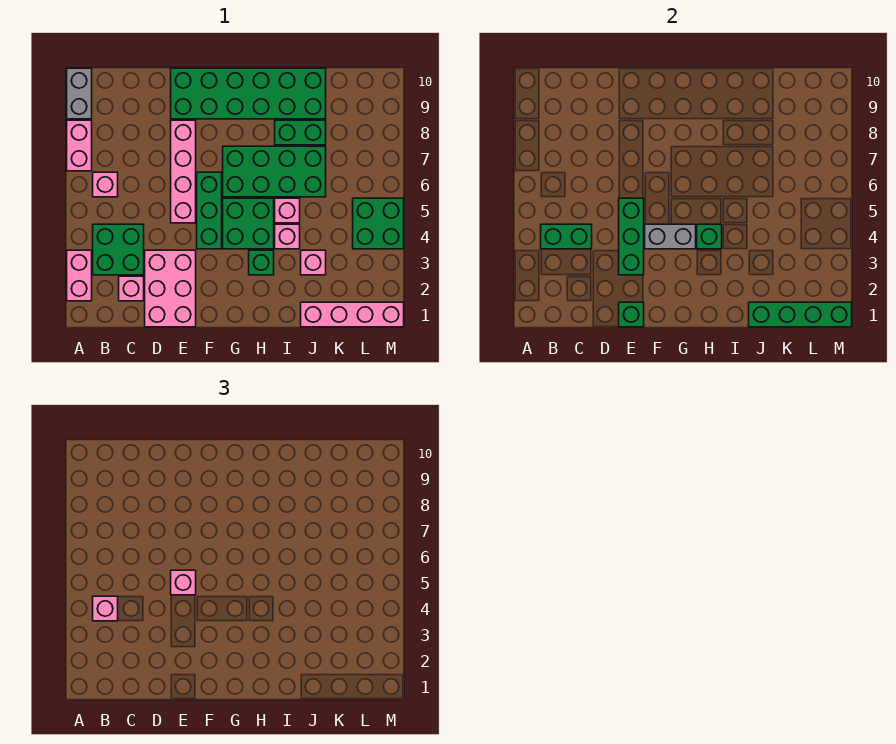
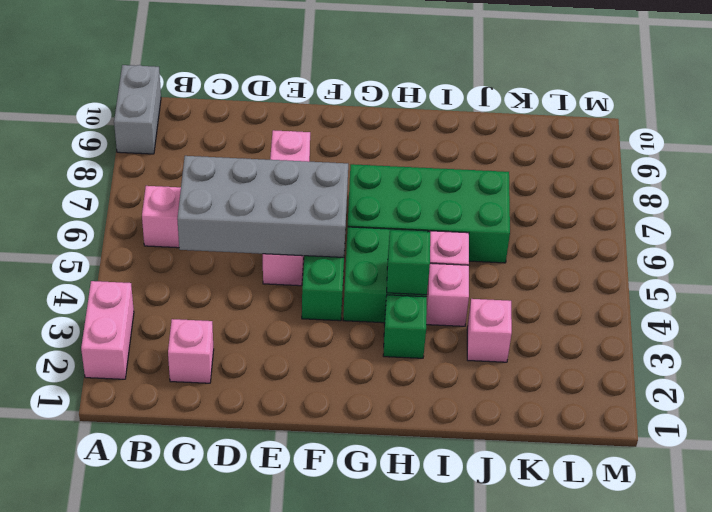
grey 2x4 brick [177,156,348,257] -> green 1x3 brick [619,198,644,275]
none -> pink 1x2 brick [67,120,92,171]
none -> green 2x2 brick [93,224,144,275]
none -> pink 2x3 brick [145,250,196,327]

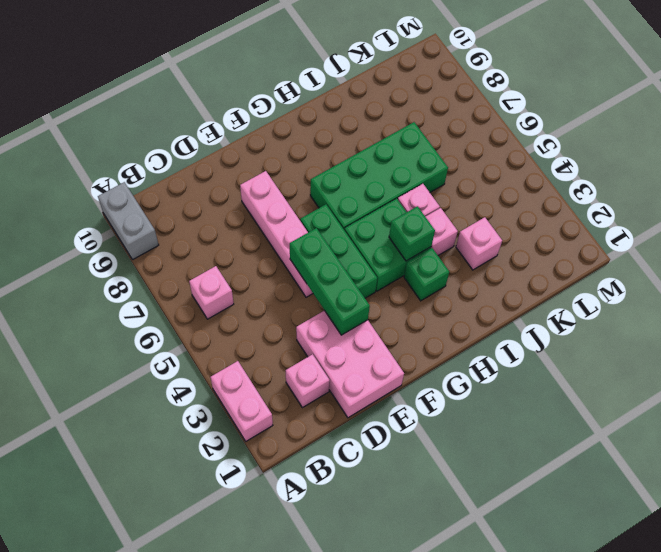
none -> pink 1x2 brick [67,120,92,171]
none -> green 2x2 brick [93,224,144,275]
none -> green 2x6 brick [171,68,326,119]

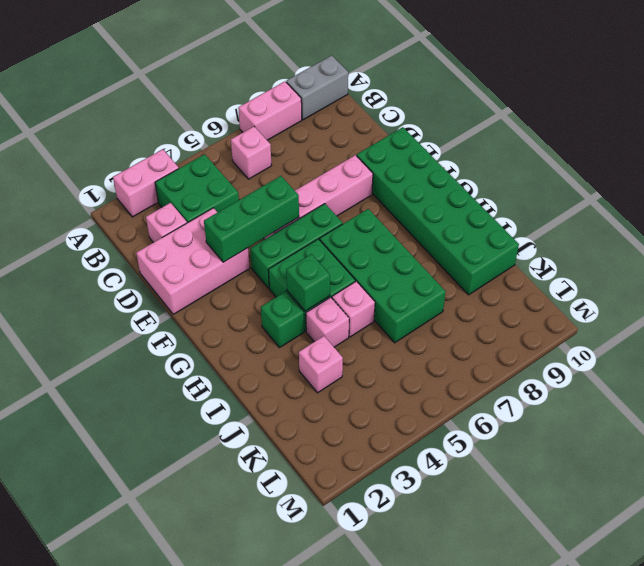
none -> green 1x2 brick [275,120,326,145]
none -> pink 1x4 brick [301,302,404,327]
none -> green 2x2 brick [353,198,404,249]

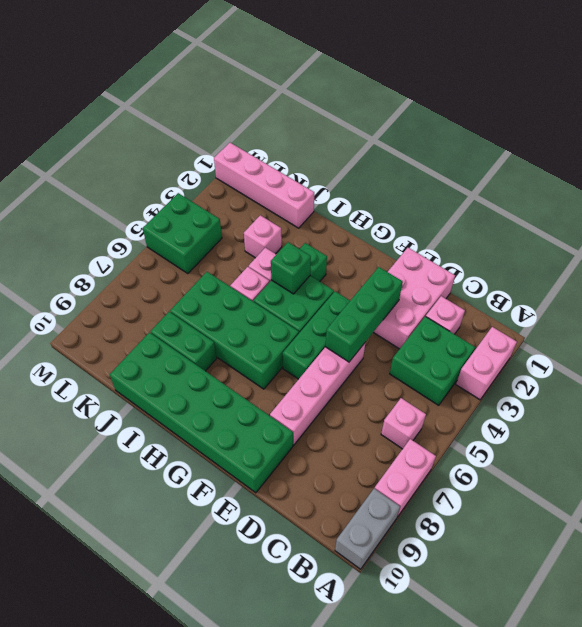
none -> green 1x2 brick [541,224,592,249]
none -> green 1x1 brick [619,302,644,327]
none -> grey 1x2 brick [645,224,696,249]

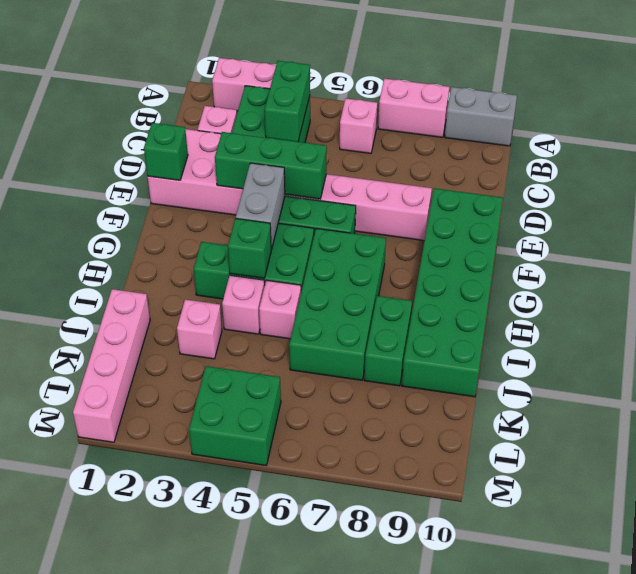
none -> green 1x4 brick [749,302,852,327]
none -> pink 1x1 brick [93,596,118,621]
none -> pink 1x1 brick [171,570,196,595]

